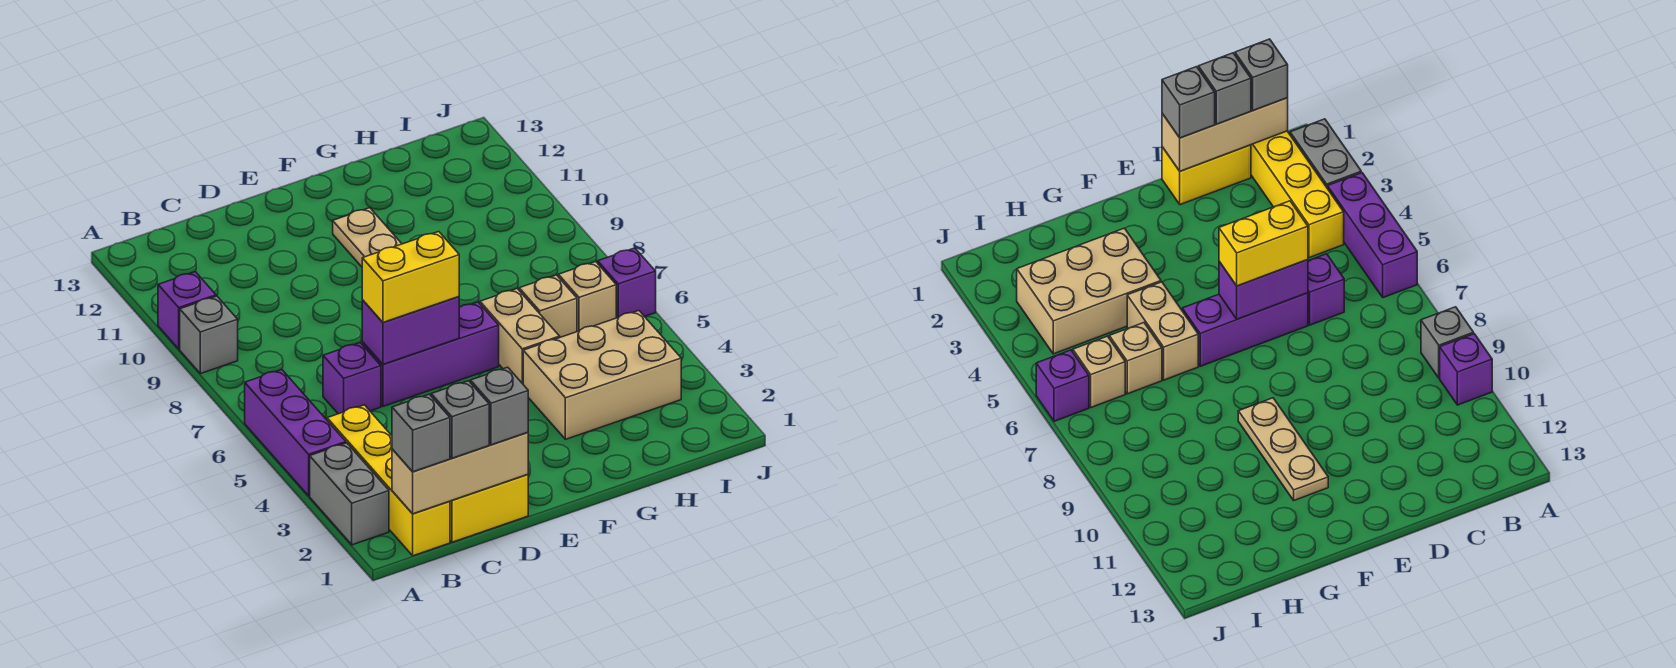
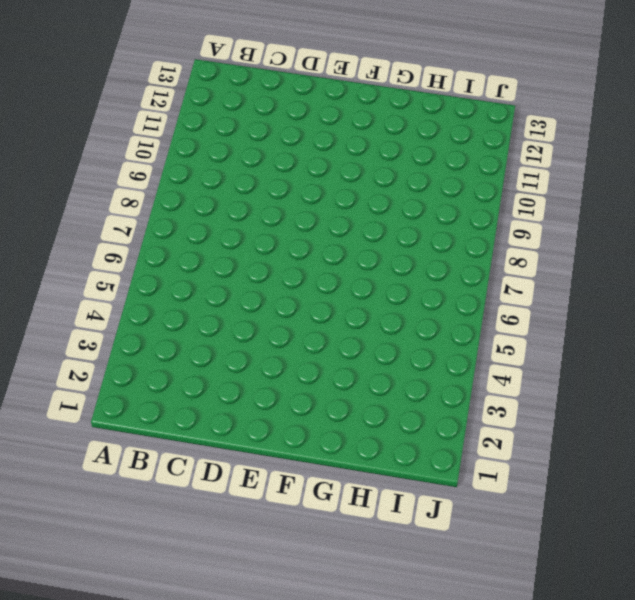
none -> grey 1x2 brick [310,443,389,545]
none -> purple 1x3 brick [245,370,346,496]
none -> grey 1x1 brick [180,296,238,374]

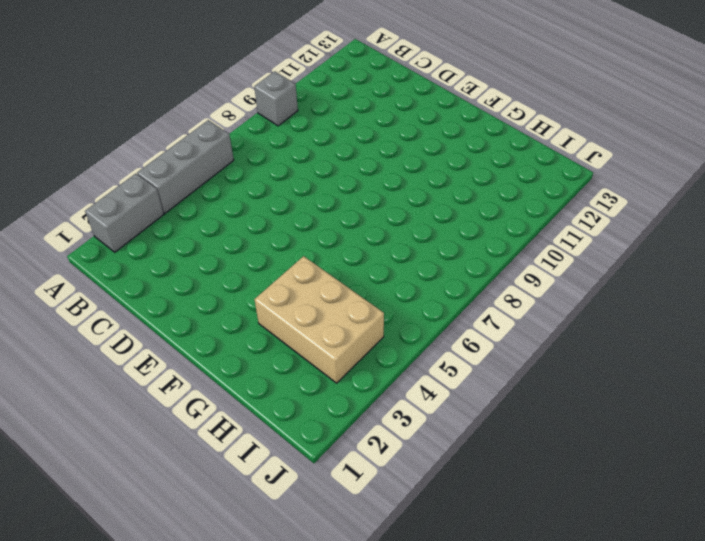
grey 1x3 brick [137,120,234,213] -> purple 1x3 brick [245,370,346,496]
none -> purple 1x1 brick [158,272,216,349]
none -> yellow 1x4 brick [327,405,450,556]
none -> yellow 1x2 brick [450,474,528,542]

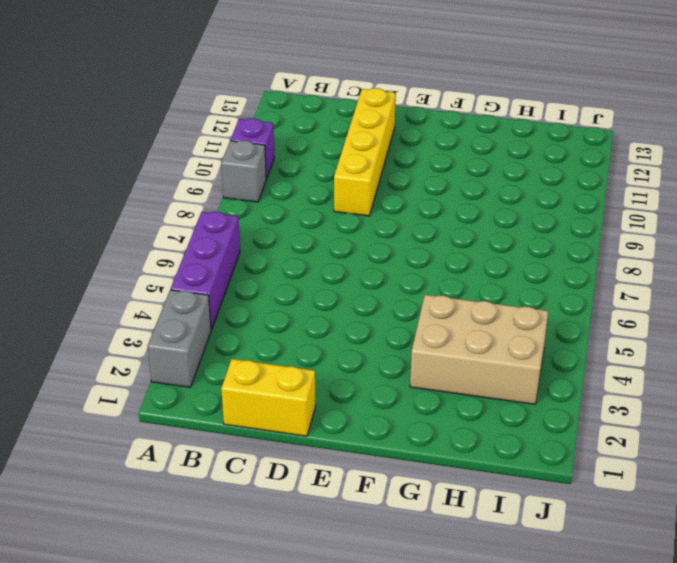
yellow 1x4 brick [334,88,396,216] -> yellow 1x4 brick moved to [327,405,450,556]
none -> purple 1x1 brick [323,343,381,414]
none -> purple 1x3 brick [362,302,499,406]
none -> tan 1x3 plate [333,208,402,267]

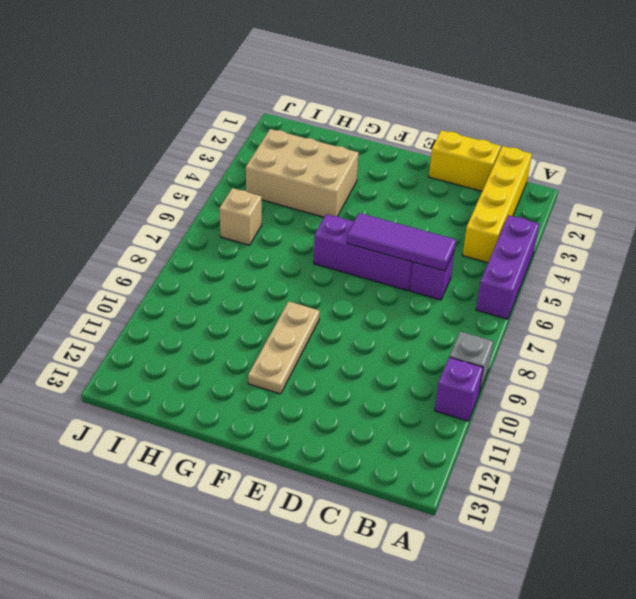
purple 1x3 tile [347,213,456,271] -> purple 1x2 brick [362,297,459,364]
none -> grey 1x2 brick [310,443,389,545]
none -> tan 1x2 brick [480,289,560,384]
none -> tan 1x1 brick [519,275,577,337]

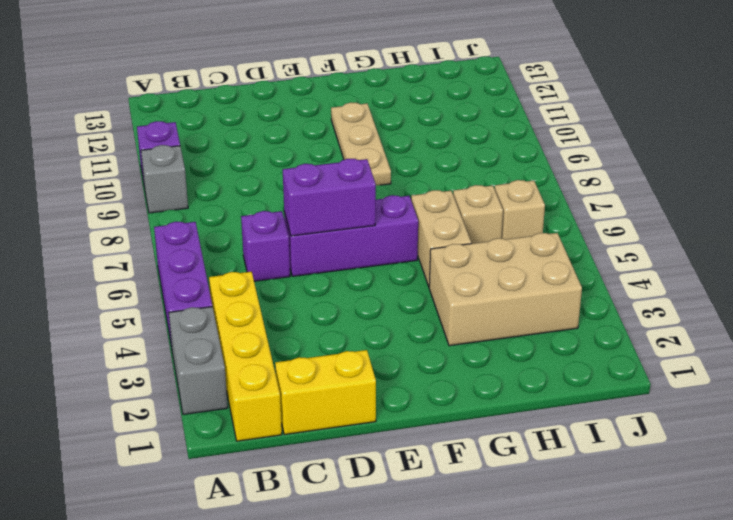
none -> purple 1x1 brick [598,248,656,318]
none -> tan 1x3 brick [392,432,528,514]
none -> grey 1x1 brick [392,394,450,472]

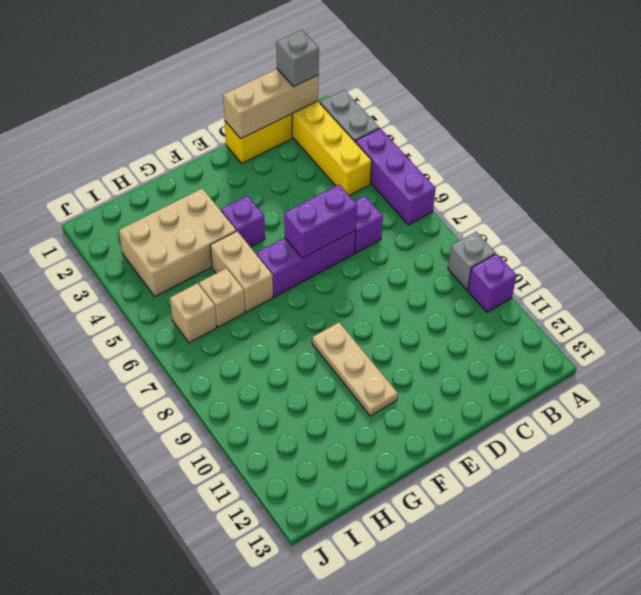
purple 1x1 brick [221,195,265,247] -> purple 1x1 brick moved to [598,248,656,318]
none -> grey 1x1 brick [431,381,489,458]
none -> grey 1x1 brick [471,367,528,445]
none -> yellow 1x2 brick [362,232,459,322]

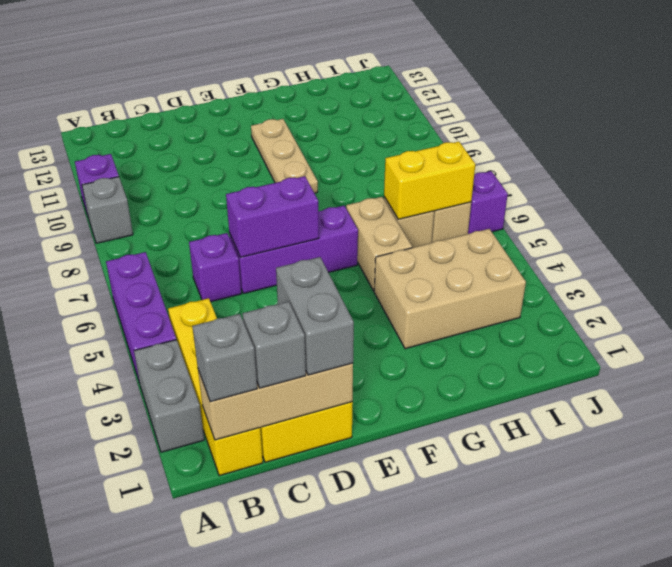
grey 1x2 brick [276,257,354,375] -> grey 1x1 brick [471,367,528,445]
yellow 1x2 brick [384,142,475,219] -> yellow 1x2 brick moved to [362,232,459,322]

